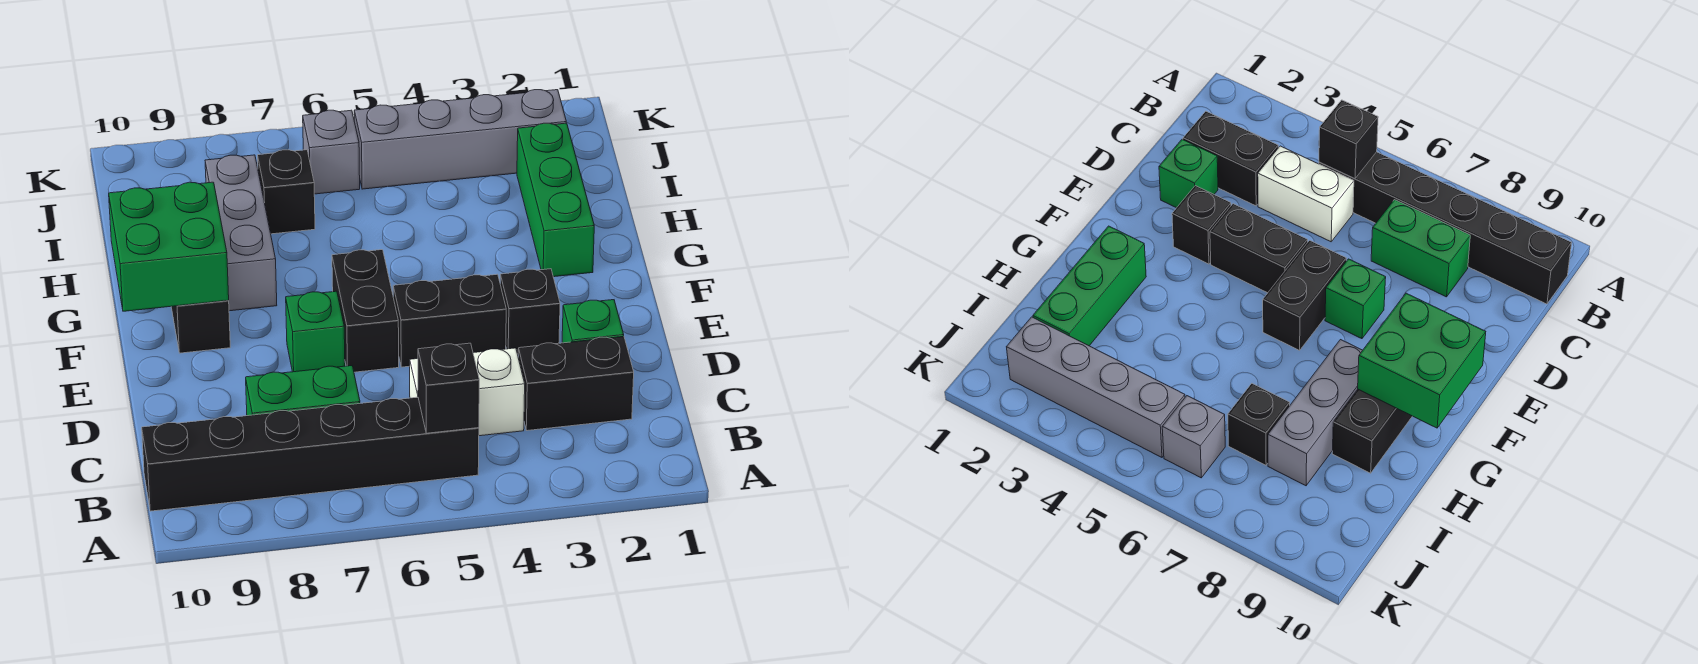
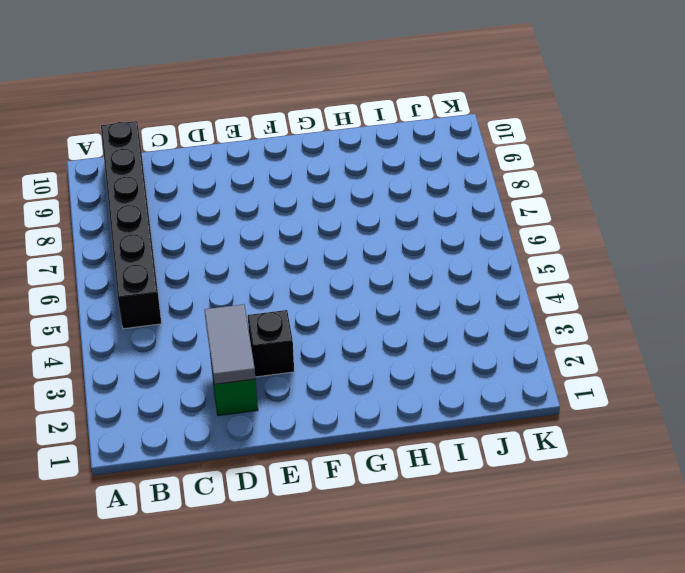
grey 1x2 tile [204,304,255,384] -> none
none -> black 1x2 brick [518,336,634,431]
none -> white 1x2 brick [410,348,525,436]
none -> green 1x2 brick [246,366,360,416]

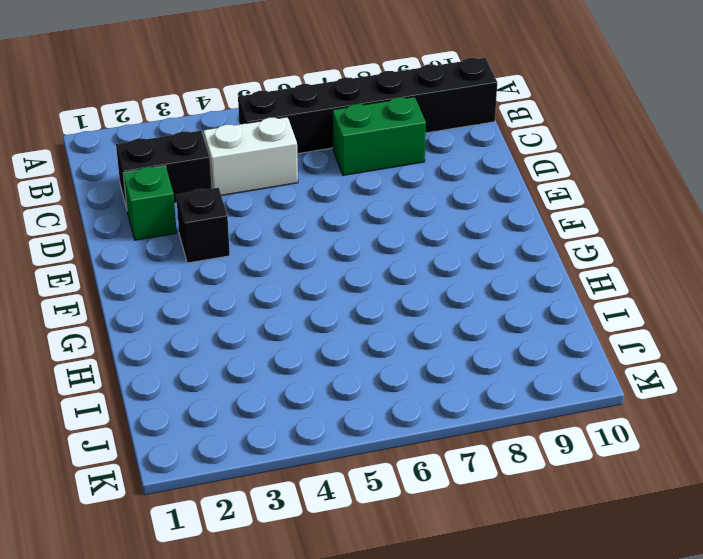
none -> black 1x2 brick [393,274,506,367]
none -> black 1x2 brick [332,250,399,372]
none -> green 1x1 brick [286,291,345,372]

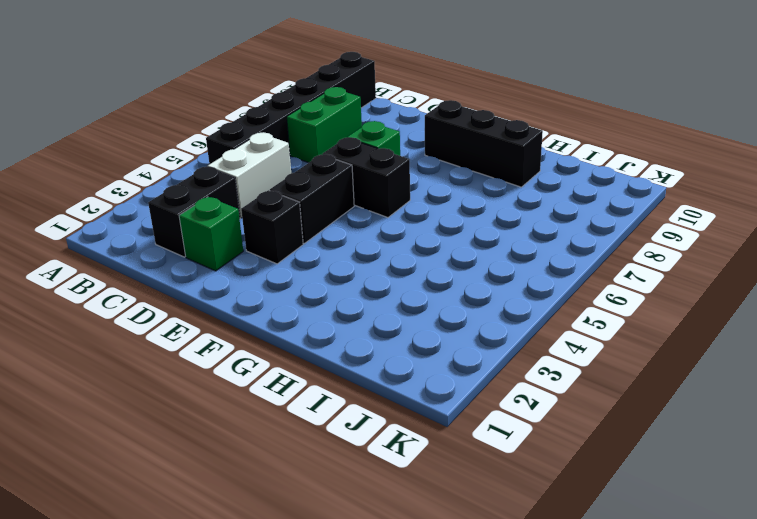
none -> green 1x3 brick [517,123,594,277]
none -> grey 1x3 brick [205,155,277,311]
none -> black 1x1 brick [258,150,315,234]

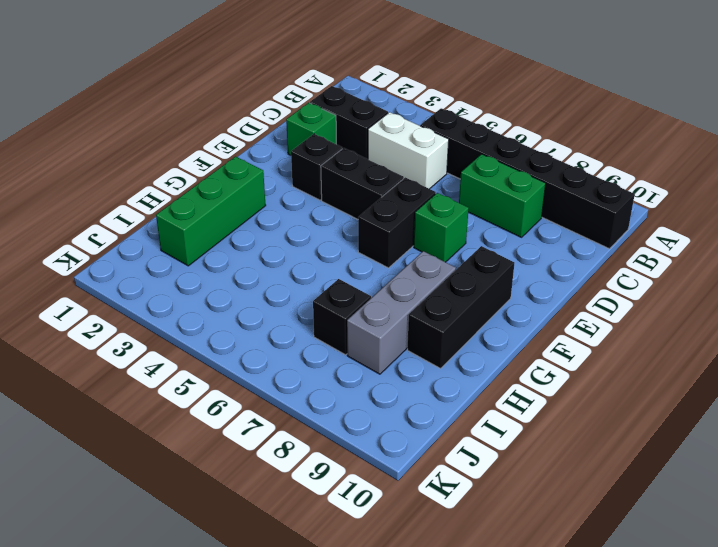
none -> grey 1x4 brick [354,90,566,189]
none -> grey 1x1 brick [303,110,360,194]
none -> black 1x1 brick [418,343,479,433]

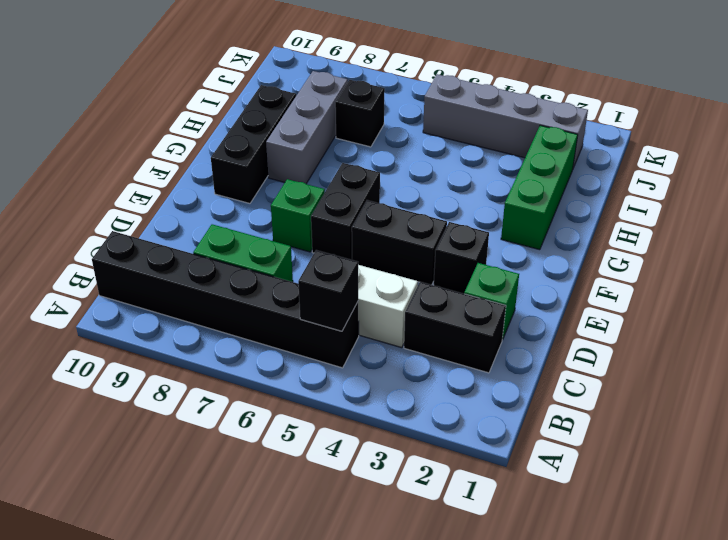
none -> grey 1x1 brick [303,110,360,194]
none -> green 2x2 brick [109,182,229,311]

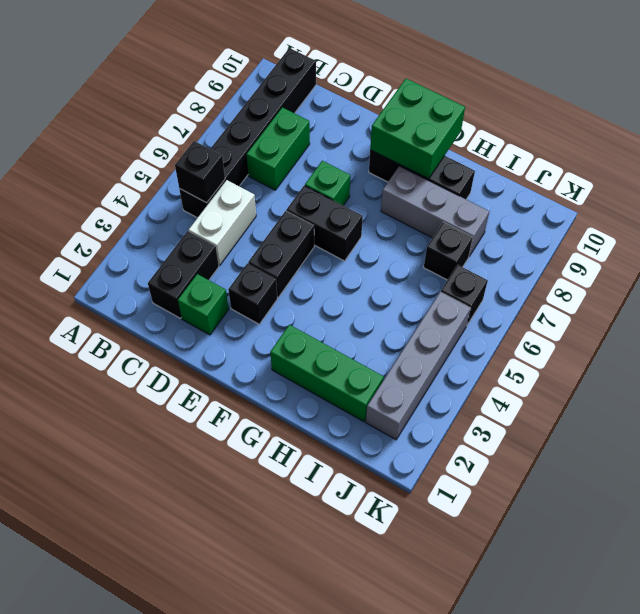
black 1x1 brick [441,265,488,325] -> grey 1x1 brick [303,110,360,194]

